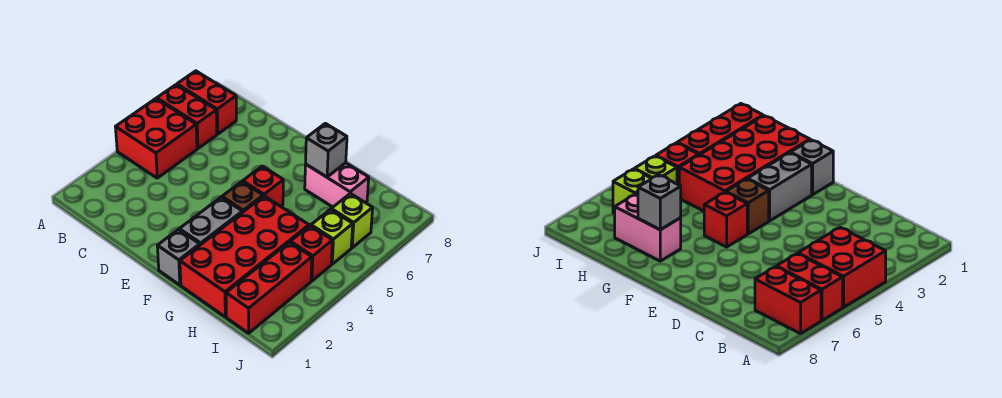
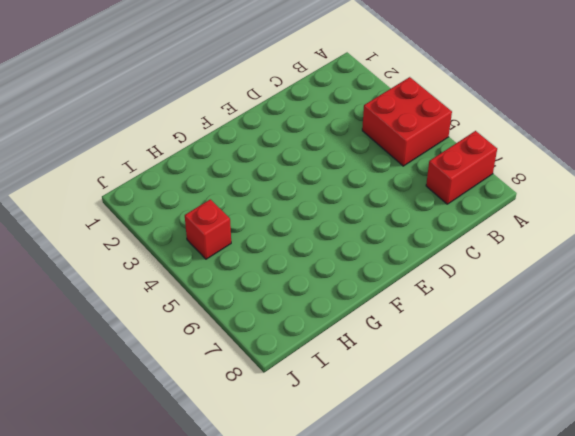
none -> red 1x2 brick [157,85,217,148]
none -> grey 1x1 brick [157,230,200,285]
none -> grey 1x2 brick [179,197,242,245]

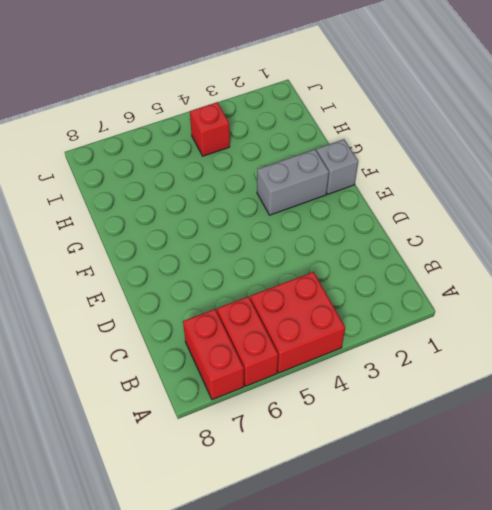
none -> brown 1x1 brick [222,182,263,212]
none -> red 1x1 brick [243,166,283,206]
none -> red 2x4 brick [180,196,309,317]

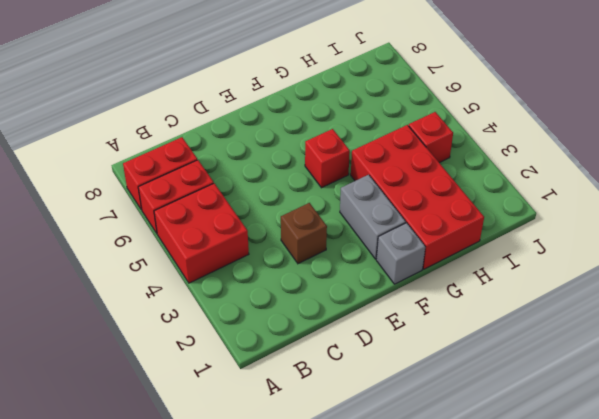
brown 1x1 brick [281,203,327,264] -> brown 1x1 brick moved to [222,182,263,212]
none -> pink 1x2 brick [305,163,369,207]
none -> red 1x3 brick [226,242,312,333]
none -> lime 1x1 brick [311,209,353,264]

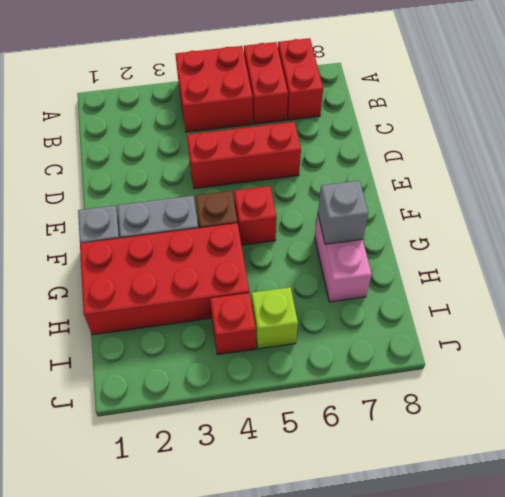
red 1x3 brick [187,122,301,189] -> red 1x3 brick moved to [226,242,312,333]
none -> lime 1x1 brick [331,193,373,248]

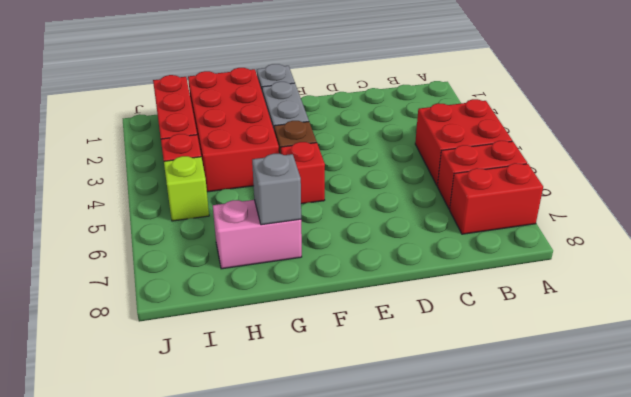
none -> lime 1x1 brick [331,193,373,248]

